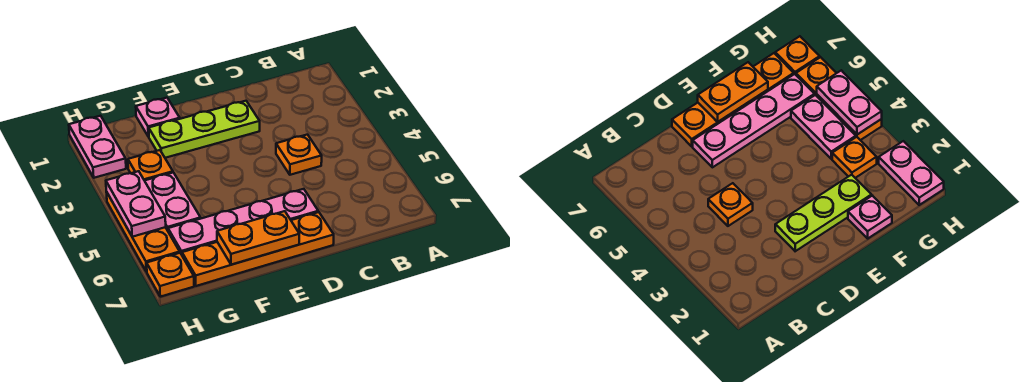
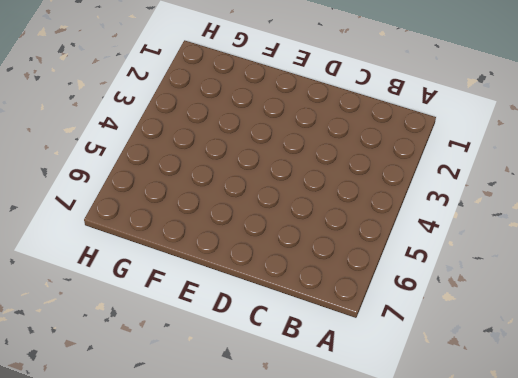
none -> orange 1x1 plate [276,135,322,175]
none -> lime 1x3 plate [149,101,260,158]
none -> pink 1x4 plate [168,189,318,255]

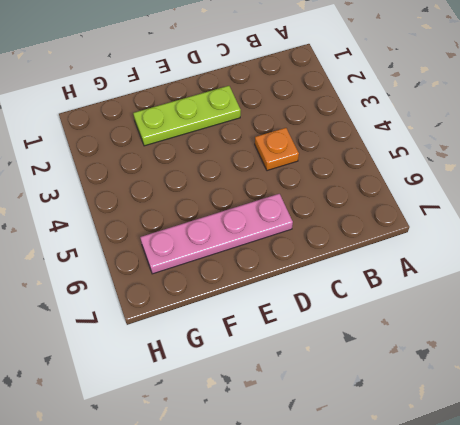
none -> orange 1x4 plate [182,212,334,286]
none -> pink 1x1 plate [136,98,180,137]
none -> orange 1x1 plate [128,150,173,181]

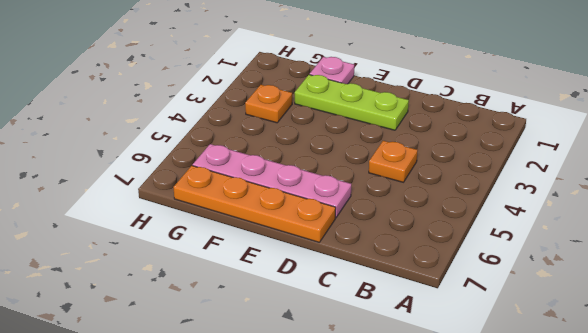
none -> pink 1x2 plate [145,172,201,231]
none -> pink 1x2 plate [69,116,126,178]
none -> orange 1x3 plate [106,192,180,272]

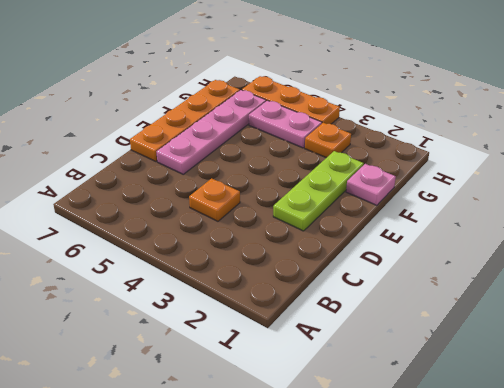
none -> pink 1x2 plate [69,116,126,178]
none -> orange 1x1 plate [147,253,194,297]
none -> orange 1x2 plate [217,211,299,265]

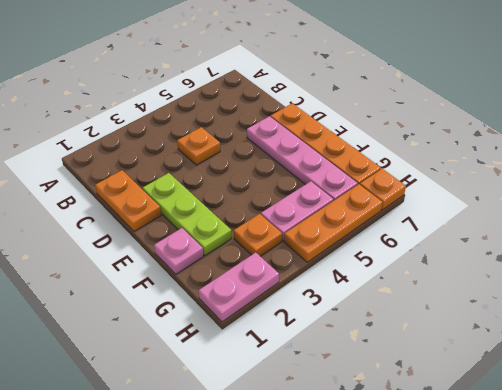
orange 1x2 plate [95,170,161,231] -> orange 1x2 plate moved to [217,211,299,265]
none -> pink 1x2 plate [106,171,166,237]

